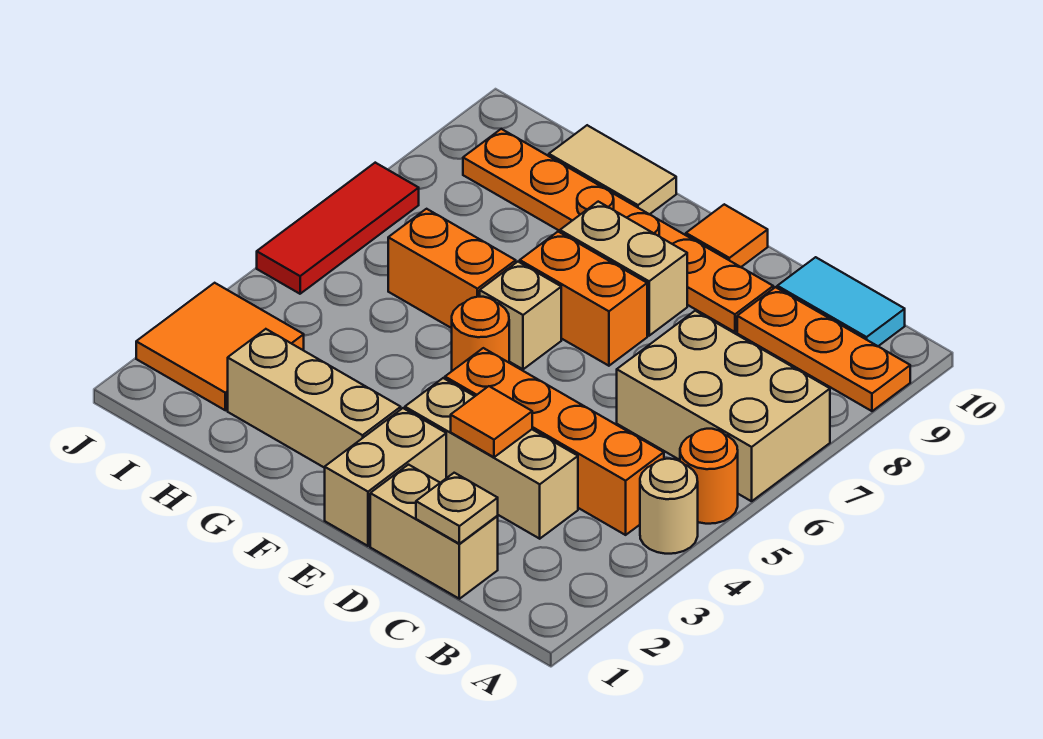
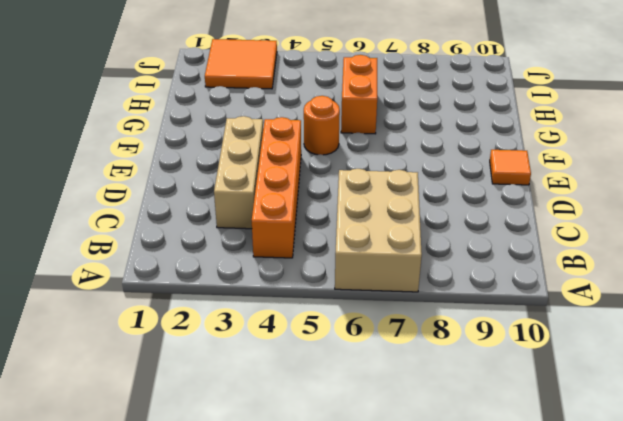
none -> tan 1x1 round brick [640,459,698,554]
none -> orange 1x1 round brick [680,429,738,524]
none -> orange 1x3 plate [737,287,910,411]

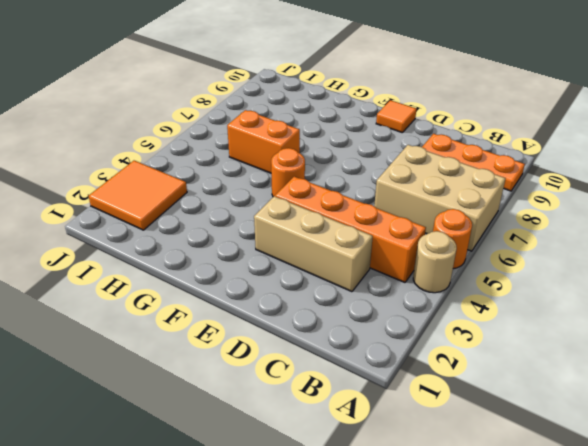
none -> cyan 1x2 tile [777,257,905,346]
none -> tan 1x2 brick [370,465,498,599]
none -> orange 1x6 plate [463,129,773,332]

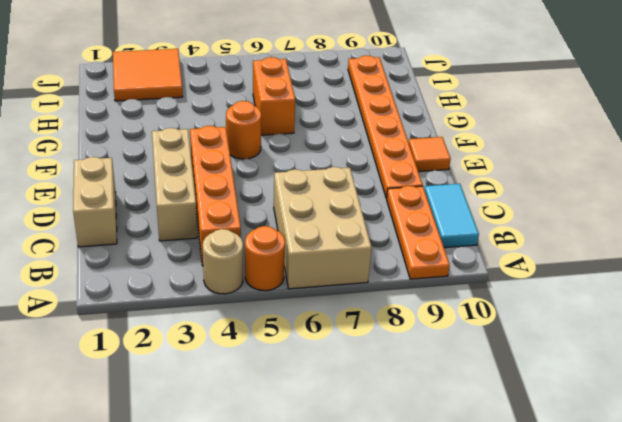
none -> tan 1x2 brick [325,408,446,546]
none -> orange 1x2 brick [520,232,647,366]
none -> tan 1x2 brick [560,202,687,336]

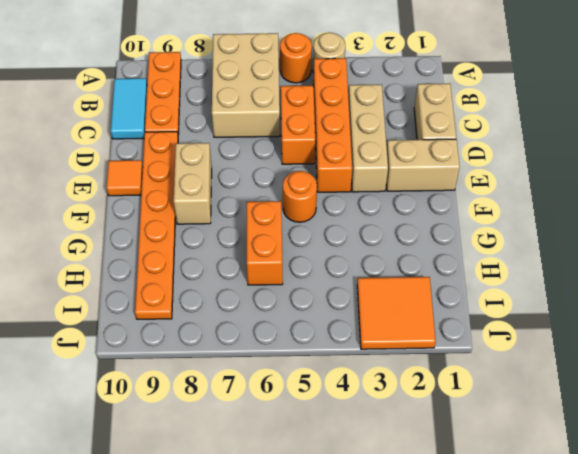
orange 1x2 brick [281,86,315,164] -> orange 1x2 brick moved to [520,232,647,366]
none -> tan 1x3 brick [228,329,401,468]
none -> tan 1x1 brick [480,262,561,369]
none -> tan 1x2 tile [549,125,676,214]

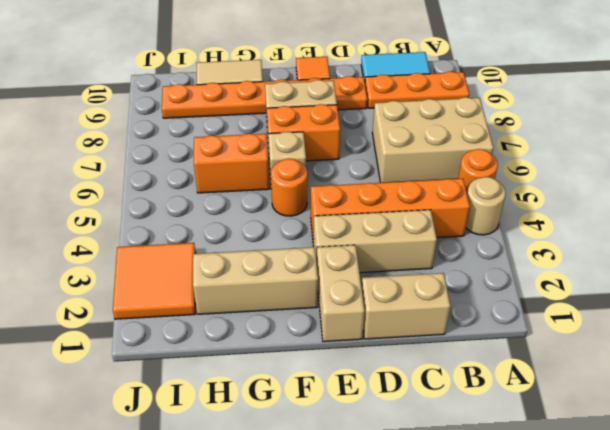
none -> red 1x3 tile [257,163,419,294]
none -> tan 1x1 plate [416,473,498,544]
none -> orange 1x1 tile [451,386,532,457]

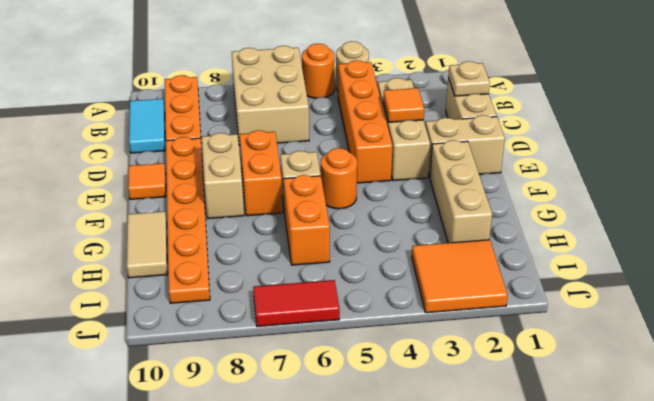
red 1x2 tile [253,280,340,327] -> red 1x3 tile [257,163,419,294]

